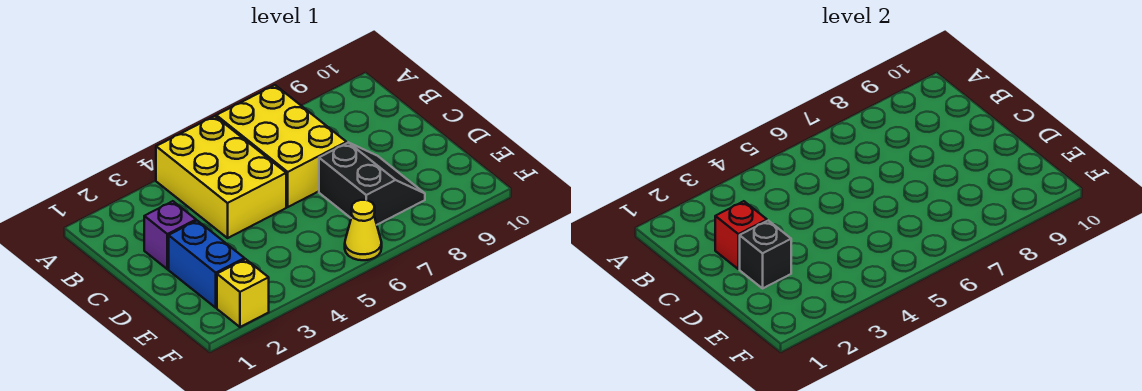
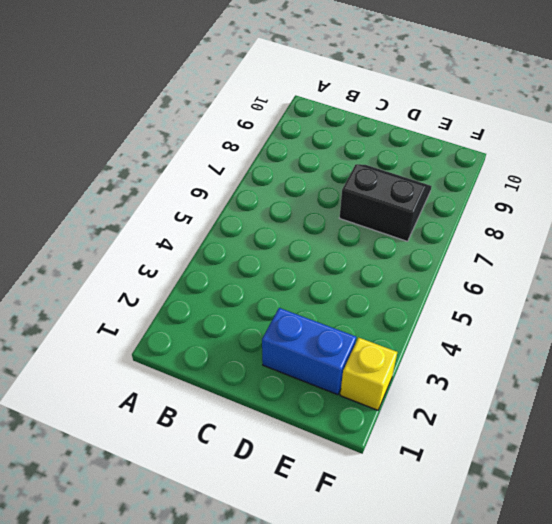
none -> yellow 2x3 brick [156,116,286,238]
none -> yellow 2x3 brick [216,85,346,207]

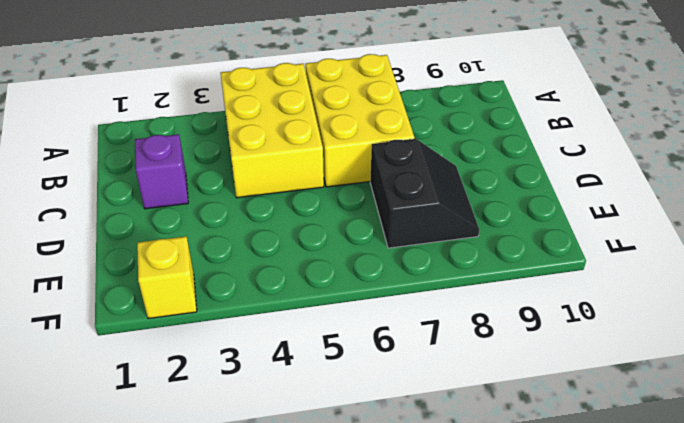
none -> blue 1x2 brick [169,221,244,308]
none -> yellow 1x1 cone [345,200,382,260]

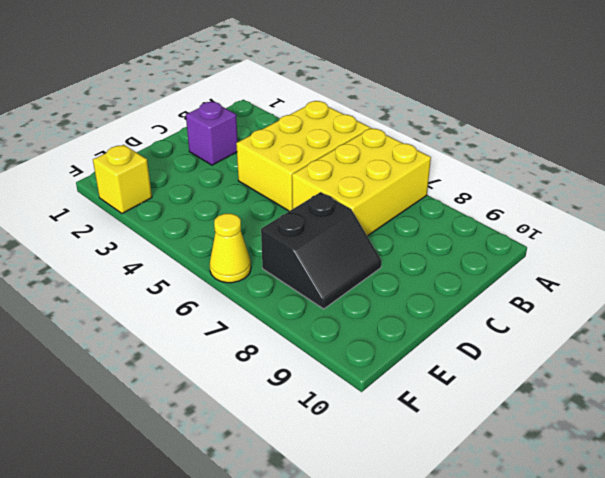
none -> blue 1x2 brick [169,221,244,308]
none -> red 1x1 brick [715,201,767,269]

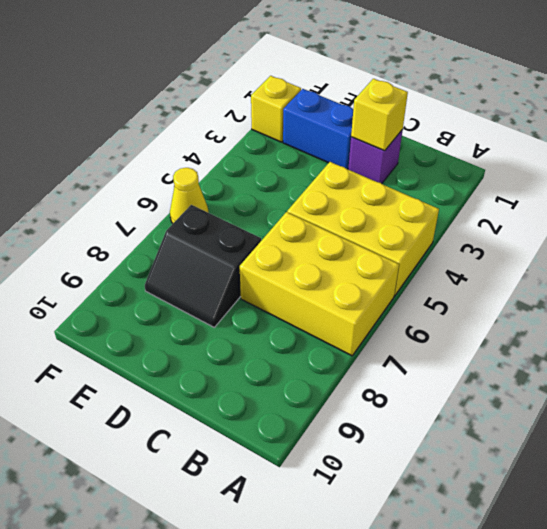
yellow 1x1 brick [351,79,408,151] -> red 1x1 brick [715,201,767,269]
none -> black 1x1 brick [740,221,791,288]

